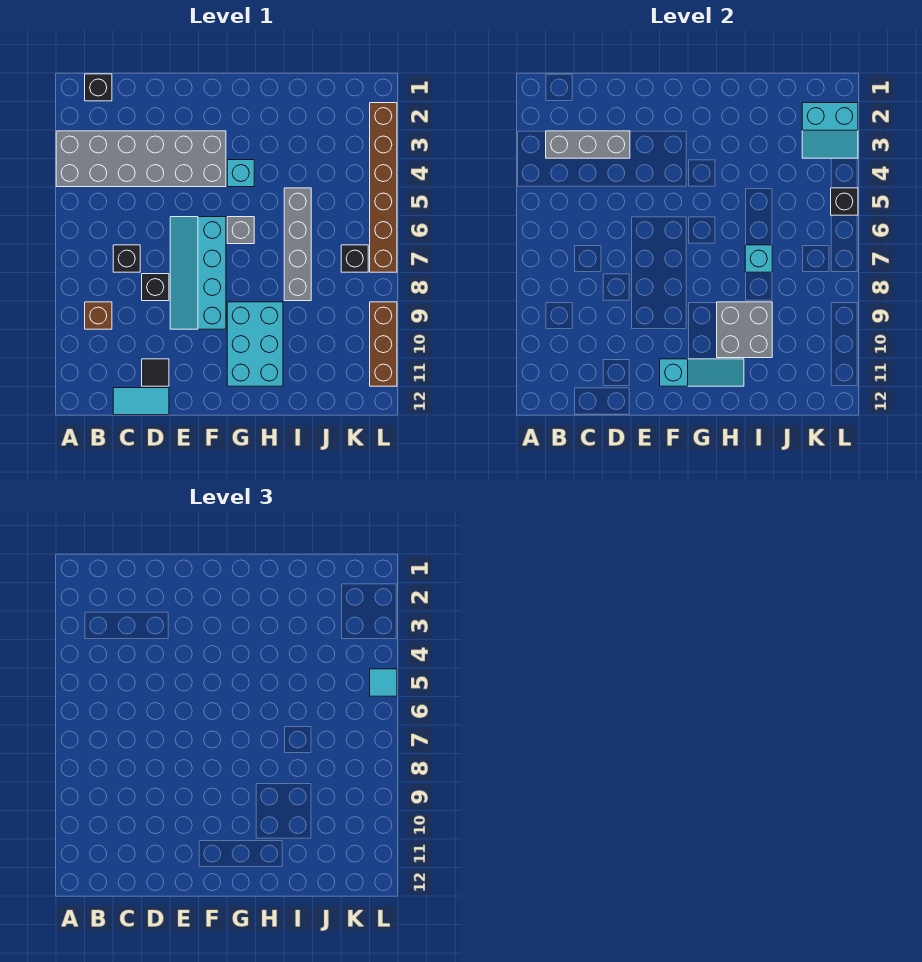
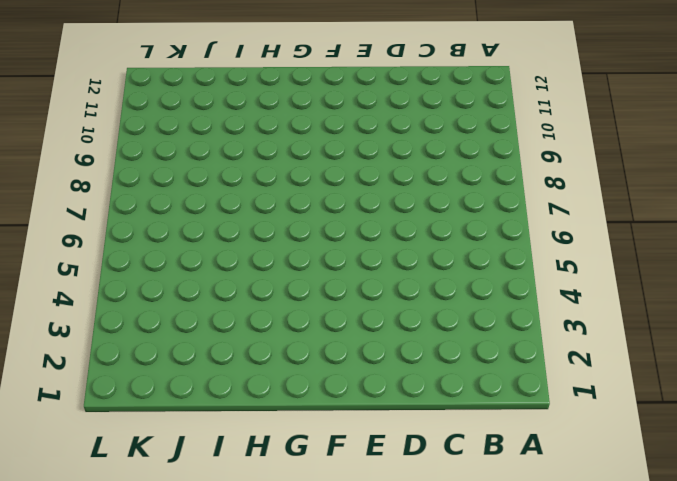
none -> grey 2x6 brick [56,131,226,187]
none -> black 1x1 brick [85,74,112,101]
none -> brown 1x1 brick [85,302,112,329]

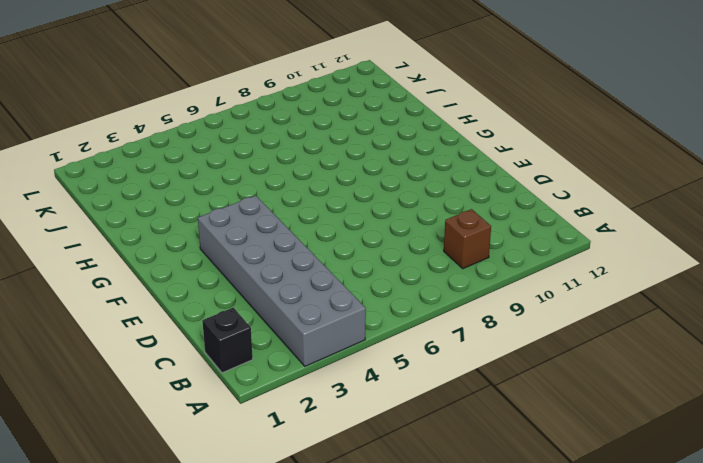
none -> black 1x1 brick [113,245,140,272]
none -> cyan 1x2 tile [113,388,169,415]
none -> black 1x1 brick [142,274,169,301]

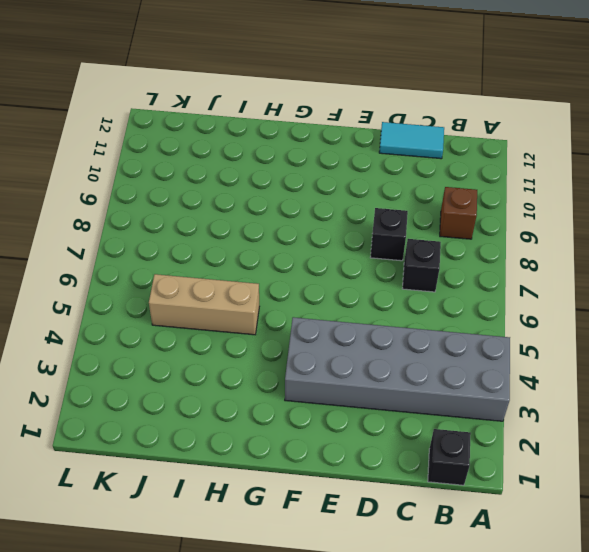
tan 1x3 brick [149,274,259,335] -> grey 1x4 brick [284,188,311,301]
none -> black 1x1 tile [142,359,169,386]
none -> cyan 2x4 slope [170,217,226,329]
none -> cyan 1x1 brick [227,160,254,187]

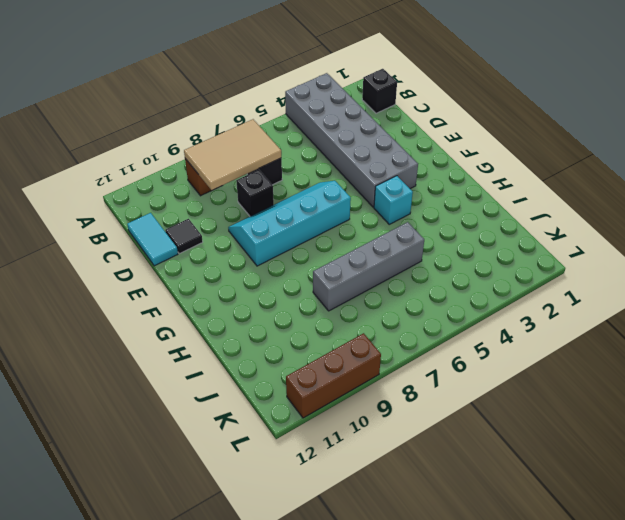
tan 2x3 tile [184,119,281,190] -> none
none -> grey 1x1 brick [227,217,254,244]
none -> cyan 2x3 brick [227,302,283,386]
none -> black 1x1 brick [341,245,368,272]

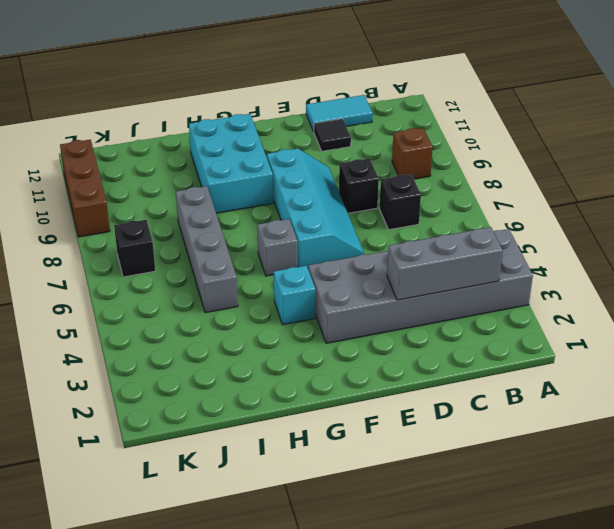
none -> black 1x1 brick [85,74,112,101]
none -> brown 1x6 brick [370,103,397,272]
none -> cyan 1x3 slope [660,359,744,386]

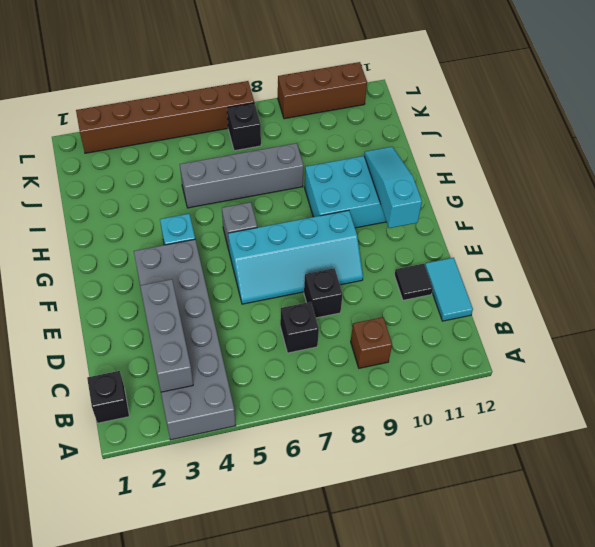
none -> grey 2x2 brick [717,302,772,358]
none -> cyan 1x1 brick [745,245,772,272]
none -> cyan 2x2 slope [802,103,858,158]

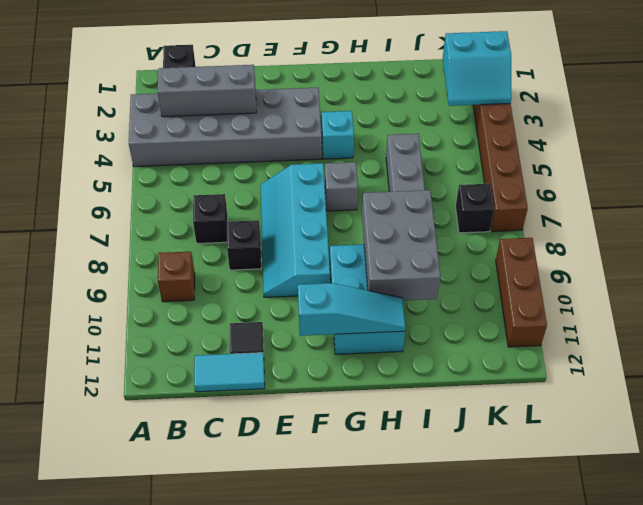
grey 2x3 brick [362,190,440,300] -> grey 2x2 brick [717,302,772,358]
none -> cyan 1x1 brick [745,245,772,272]
none -> black 1x1 brick [831,188,858,215]
none -> cyan 1x1 tile [370,669,397,696]

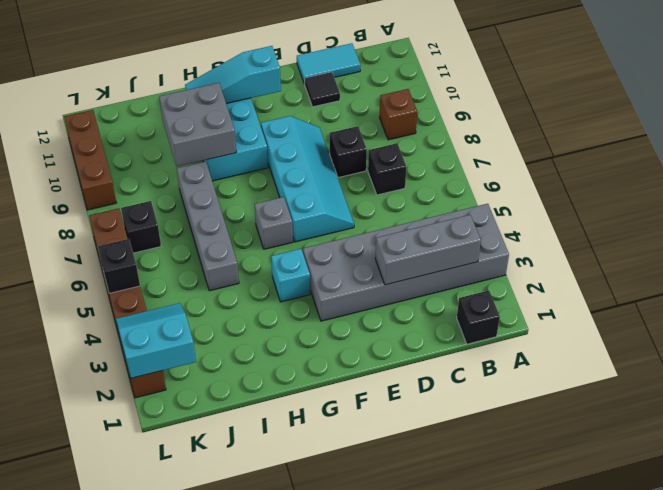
none -> cyan 1x1 brick [745,245,772,272]
none -> cyan 1x1 tile [370,669,397,696]

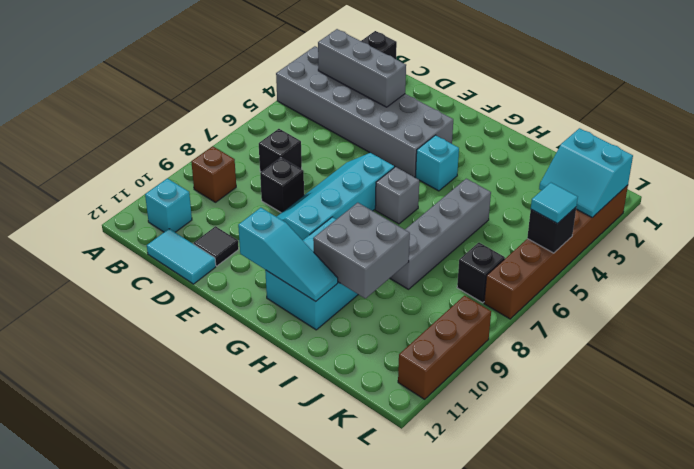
cyan 1x1 brick [145,178,192,232] -> cyan 1x1 brick moved to [745,245,772,272]

